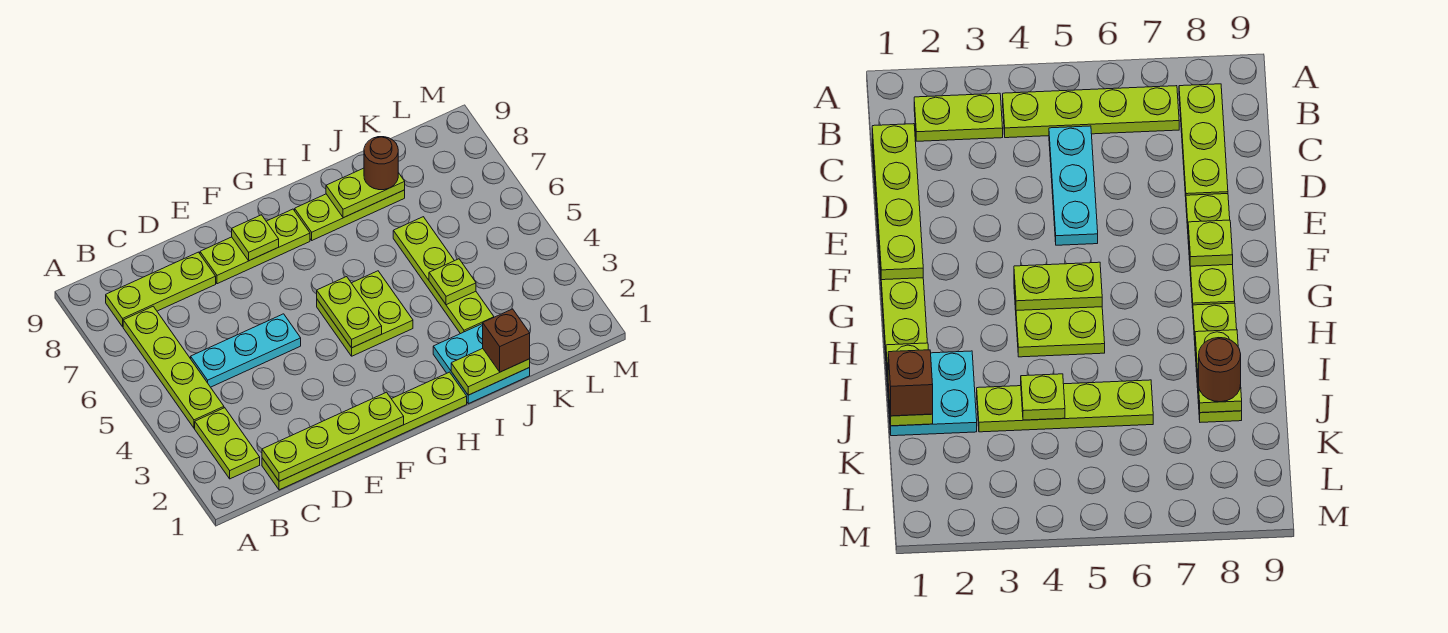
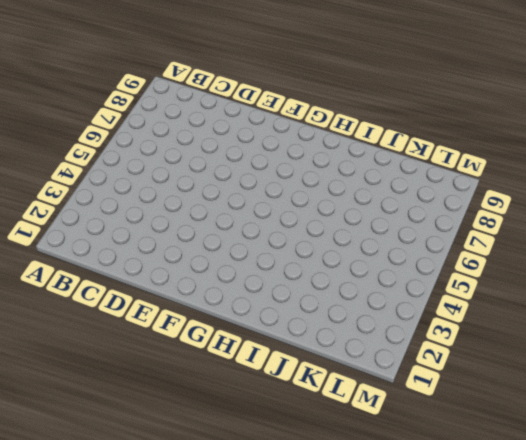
none -> lime 1x2 plate [195,408,260,479]
none -> lime 1x4 plate [123,306,224,428]
none -> lime 1x3 plate [106,252,216,327]

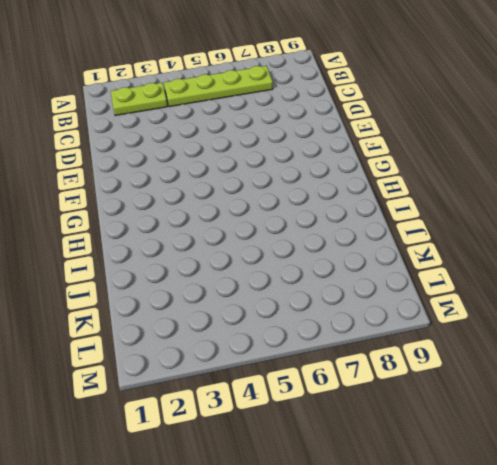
none -> lime 1x3 plate [106,252,216,327]
none -> lime 1x6 plate [262,372,467,490]
none -> cyan 1x3 plate [191,314,301,387]

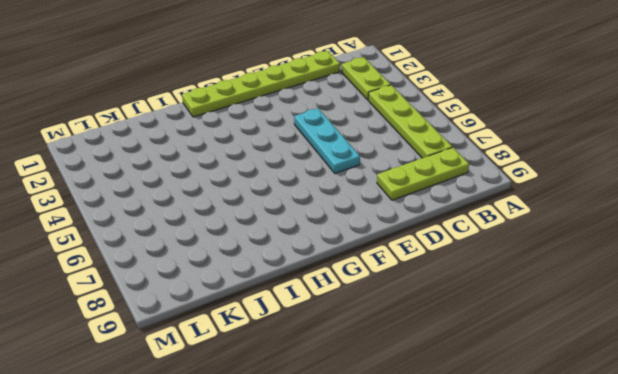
cyan 1x3 plate [294,108,360,173] -> cyan 1x3 plate turned to [191,314,301,387]
none -> lime 1x3 plate [200,209,310,284]
none -> lime 2x2 plate [317,271,413,356]
none -> lime 1x3 plate [295,190,405,240]

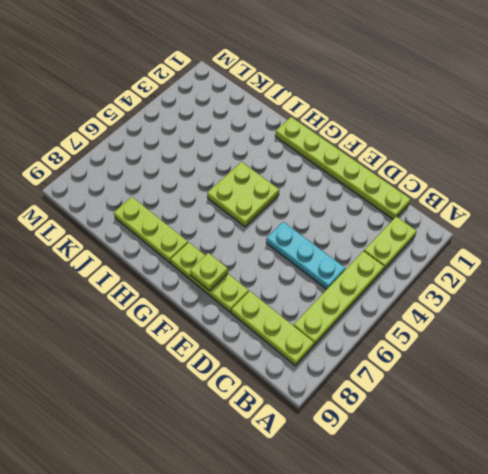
none -> cyan 2x2 plate [433,324,530,404]
none -> lime 1x4 plate [393,217,494,334]
none -> lime 1x4 plate [262,392,404,481]

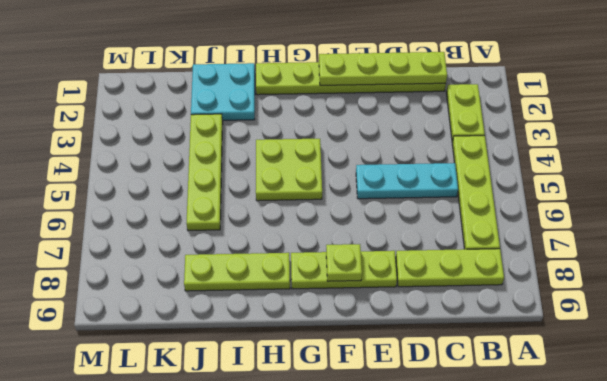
none -> lime 1x2 plate [317,277,382,348]
none -> lime 1x2 plate [451,349,530,395]
none -> lime 1x2 plate [326,168,405,218]

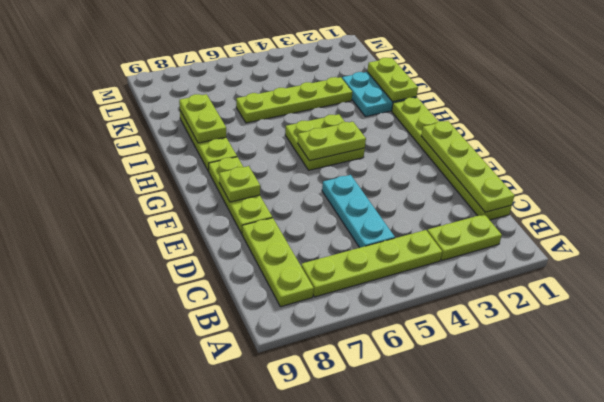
none -> lime 1x1 plate [429,259,476,305]
none -> brown 1x1 brick [483,309,530,372]
none -> brown 1x1 round brick [364,137,398,190]

